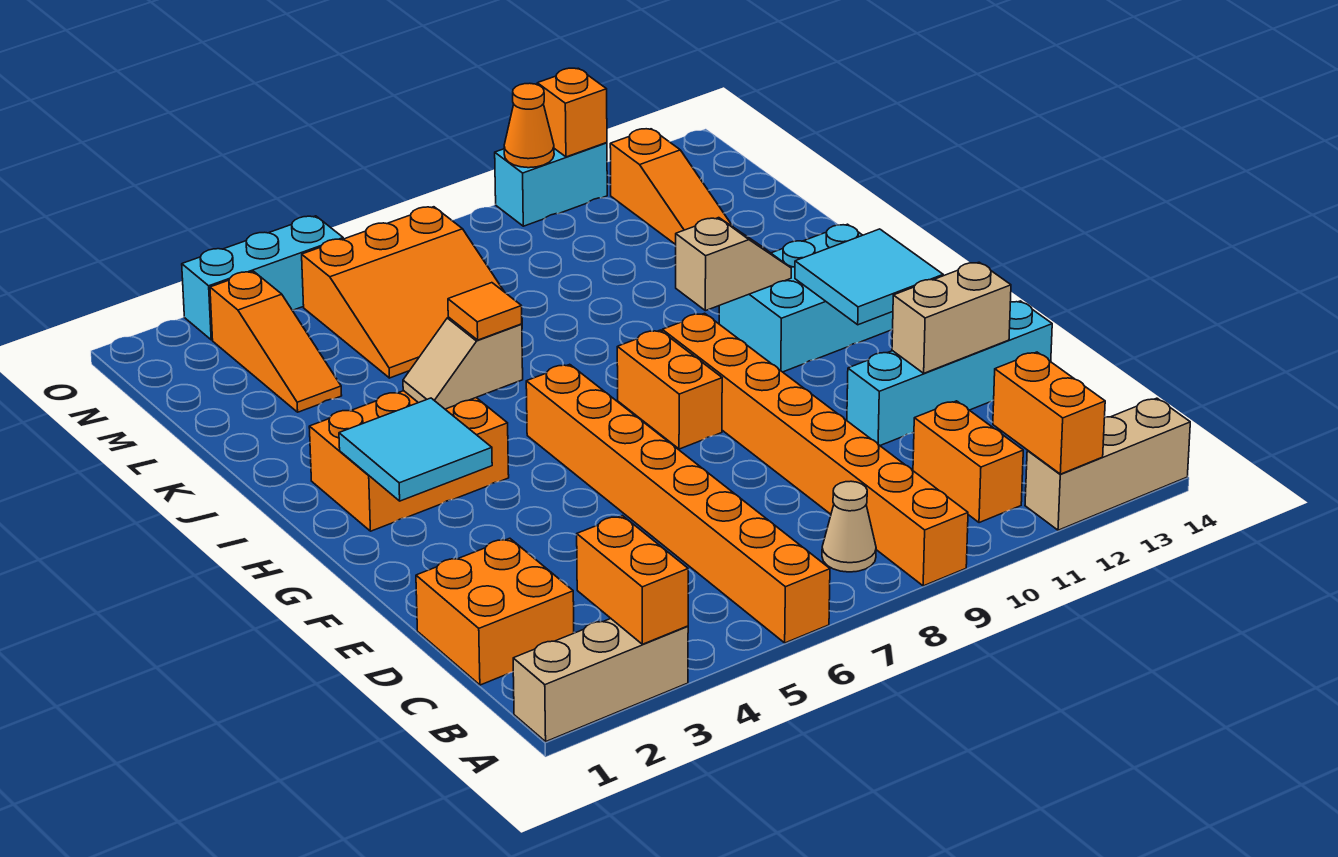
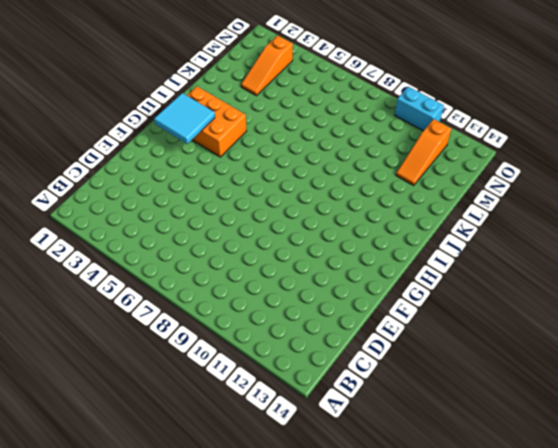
none -> tan 1x3 brick [513,619,688,741]
none -> orange 1x8 brick [526,364,830,643]
none -> orange 1x8 brick [662,313,968,586]

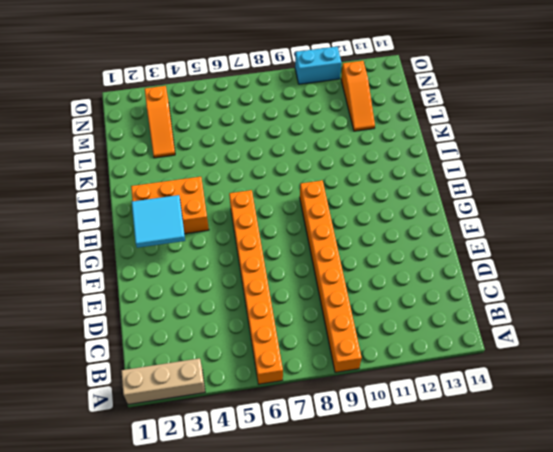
none -> tan 1x3 brick [1025,398,1190,530]
none -> tan 1x1 cone [822,481,876,572]
none -> orange 1x2 brick [913,401,1023,523]

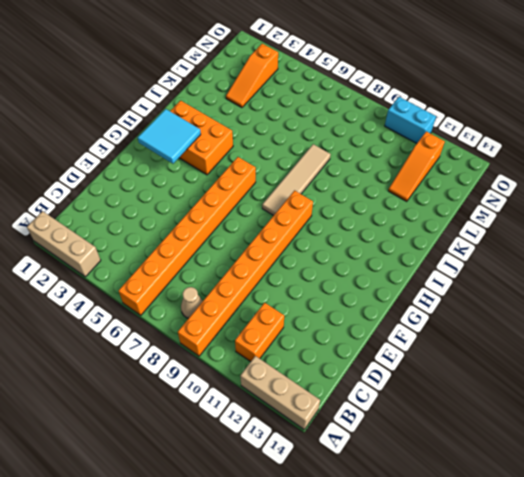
tan 1x4 tile [262,144,331,216] -> orange 1x2 brick [617,330,722,449]
none -> orange 2x2 brick [416,538,574,685]
none -> cyan 1x4 brick [847,301,1052,445]
none -> cyan 2x3 brick [719,224,893,372]

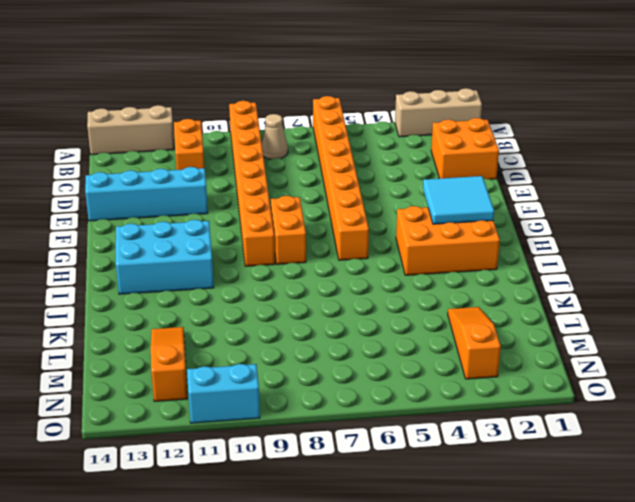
none -> orange 3x3 slope [302,207,504,378]
none -> cyan 1x3 brick [182,216,343,340]
none -> orange 1x2 brick [577,516,688,644]

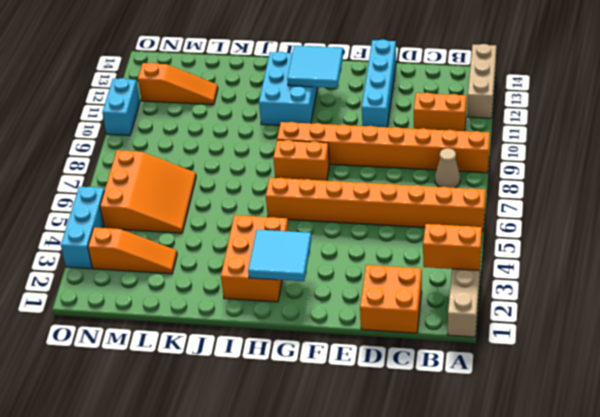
none -> orange 1x2 brick [993,352,1105,474]
none -> tan 1x2 brick [892,262,1011,373]
none -> tan 1x2 slope [403,317,523,409]

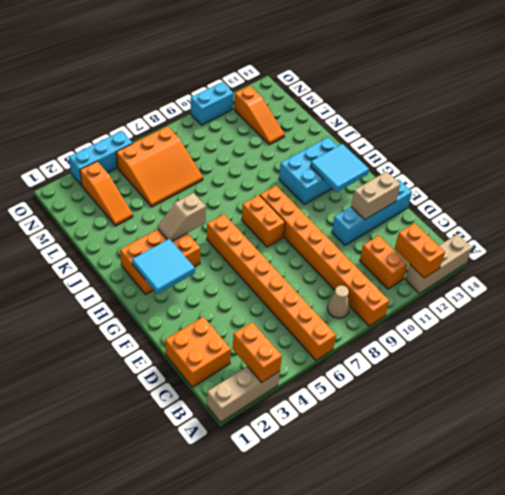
none -> tan 1x2 slope [676,218,791,311]
none -> orange 1x1 cone [504,83,554,168]
none -> orange 1x1 brick [537,68,607,157]

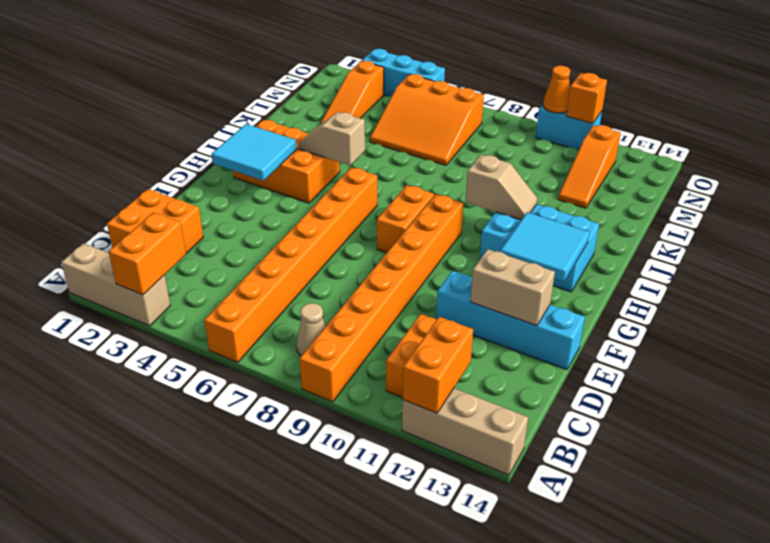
none -> orange 1x1 tile [448,283,522,340]

